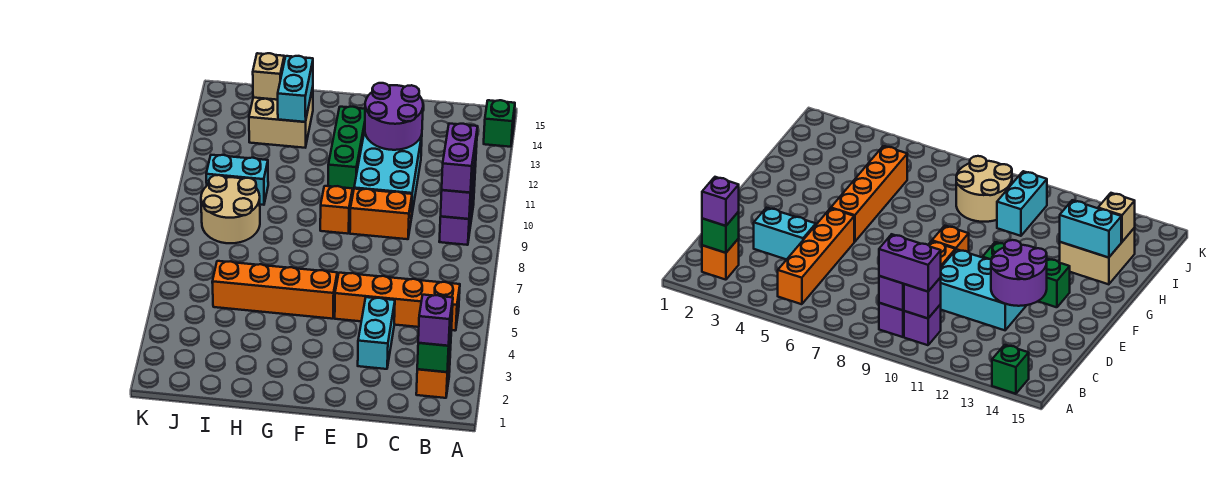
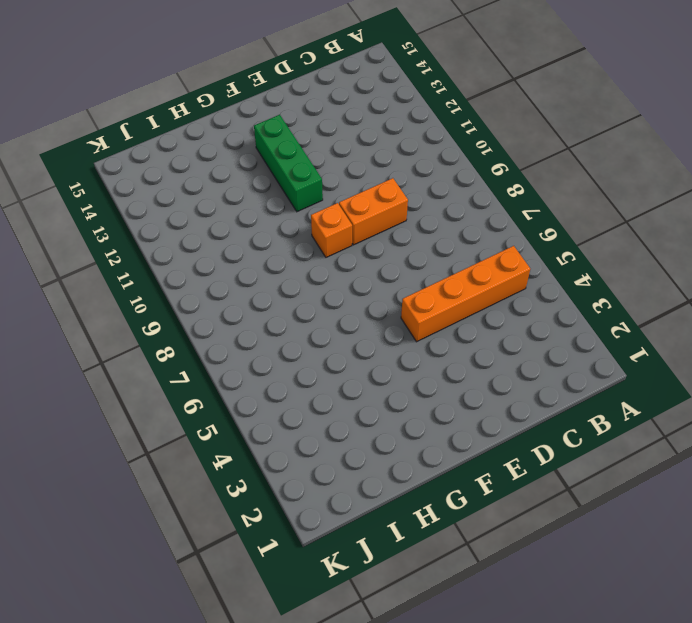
none -> green 1x1 brick [484,100,515,147]
none -> orange 1x1 brick [416,358,450,398]
none -> purple 1x1 brick [439,203,472,245]

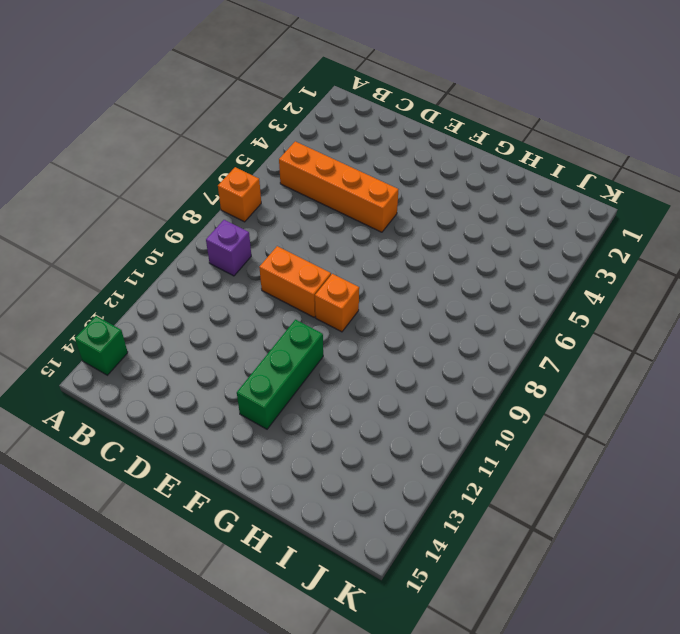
orange 1x1 brick [218,167,261,222] -> orange 1x1 brick moved to [416,358,450,398]
none -> purple 1x1 brick [904,304,941,345]
none -> cyan 1x2 brick [358,297,395,369]
none -> cyan 2x3 brick [354,131,422,218]

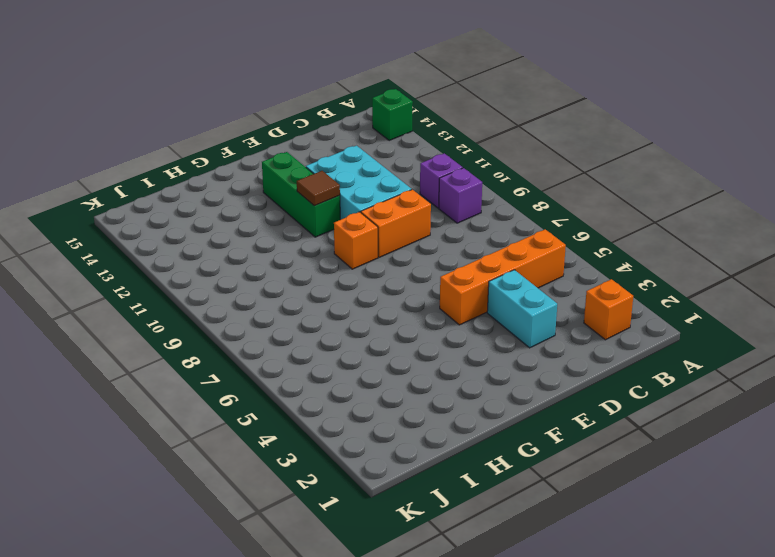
brown 1x1 tile [297,171,340,206] -> none
none -> orange 1x4 brick [212,261,337,319]
none -> tan 2x2 brick [249,87,313,148]
none -> tan 2x2 round brick [201,175,260,243]

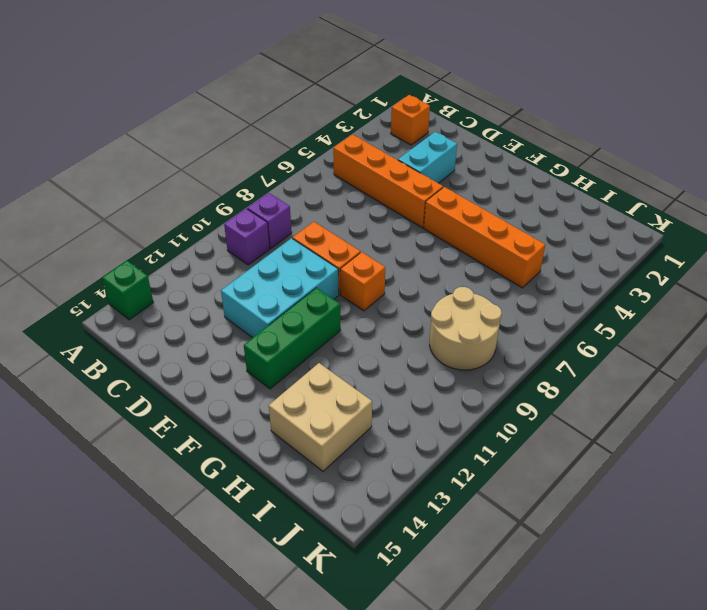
none -> cyan 1x2 brick [206,155,268,205]
none -> green 1x1 brick [417,326,452,372]
none -> purple 1x1 brick [441,179,473,219]

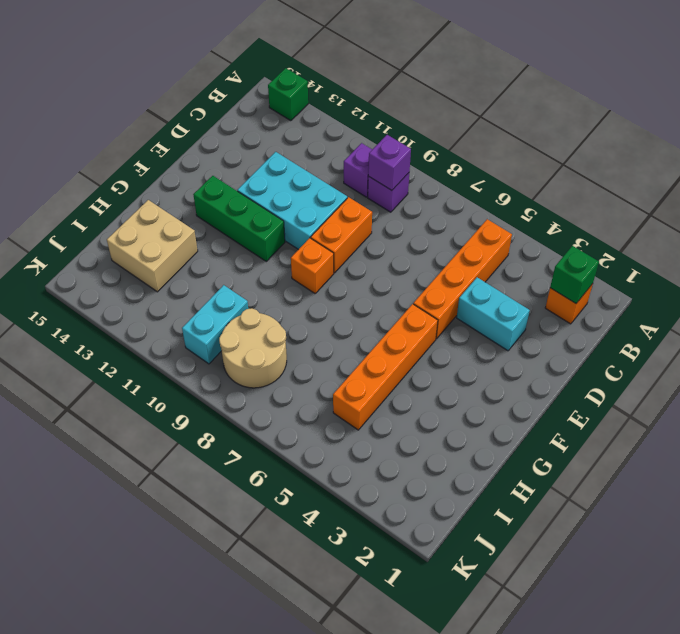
none -> purple 1x1 brick [904,277,941,318]
none -> purple 2x2 round brick [365,83,423,150]
none -> cyan 1x2 brick [278,56,313,122]

